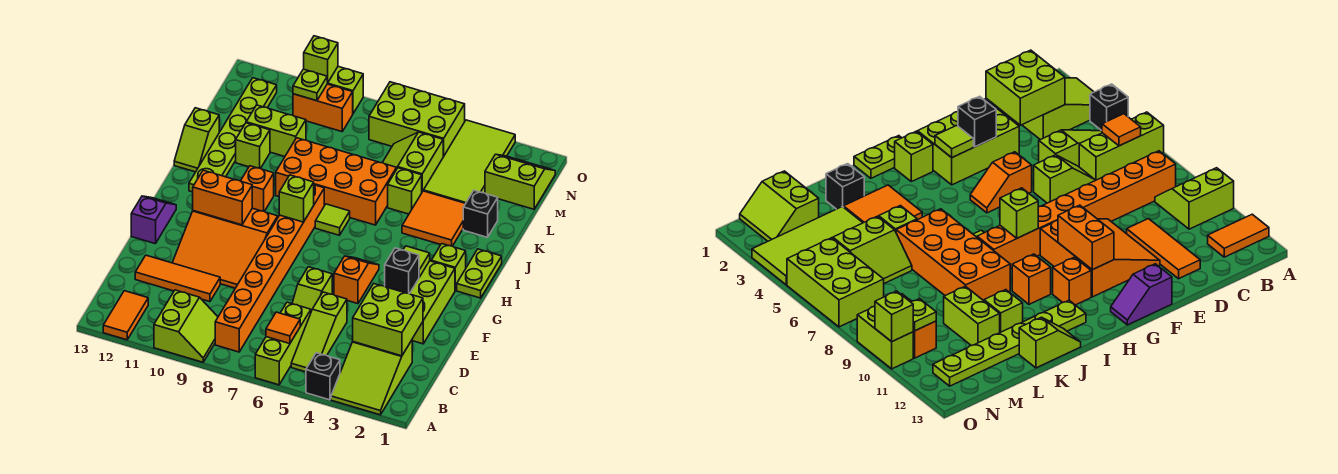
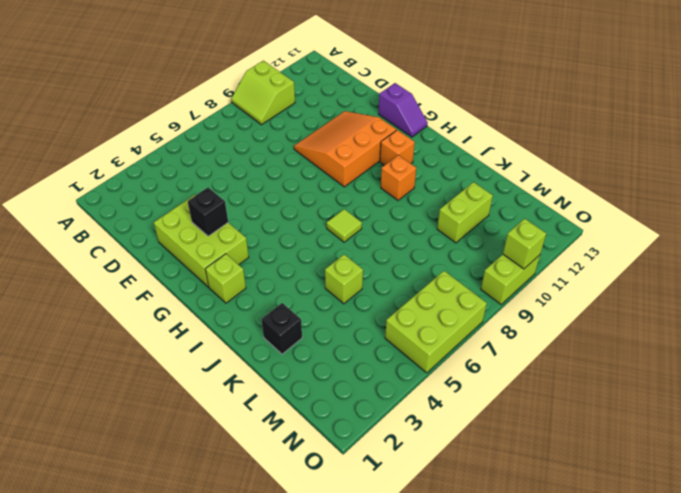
none -> lime 2x3 slope [331,340,412,415]
none -> black 1x1 brick [306,353,340,400]
none -> lime 1x3 brick [255,302,311,385]
none -> orange 1x2 tile [103,291,148,340]

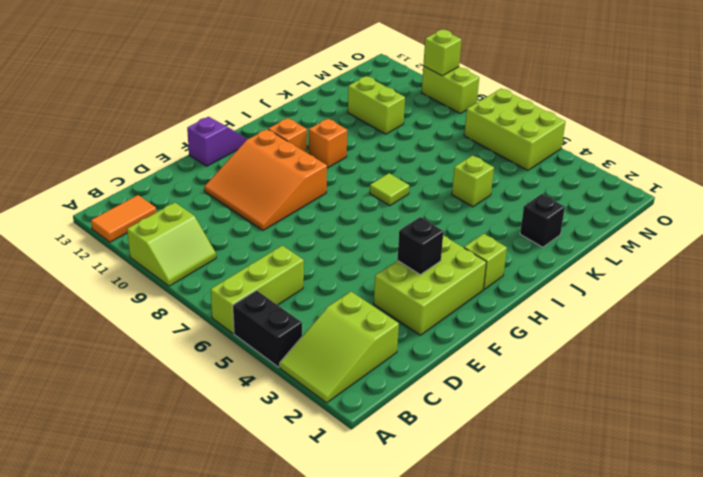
black 1x2 brick [233,290,302,367] -> black 1x1 brick [306,353,340,400]
none -> lime 1x3 slope [291,292,347,372]
none -> orange 1x8 brick [215,185,324,352]
none -> lime 1x2 slope [292,267,332,311]
none -> orange 1x3 tile [135,255,220,302]

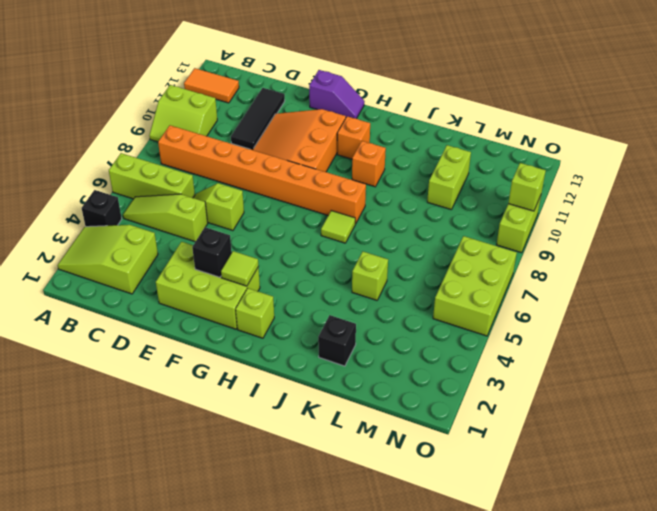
black 1x3 tile [231,88,285,150] -> orange 1x3 tile [135,255,220,302]
none -> orange 1x2 slope [334,256,379,304]
none -> lime 1x2 plate [457,249,502,298]
none -> lime 1x6 plate [189,78,277,192]
none -> orange 2x2 tile [402,191,466,246]

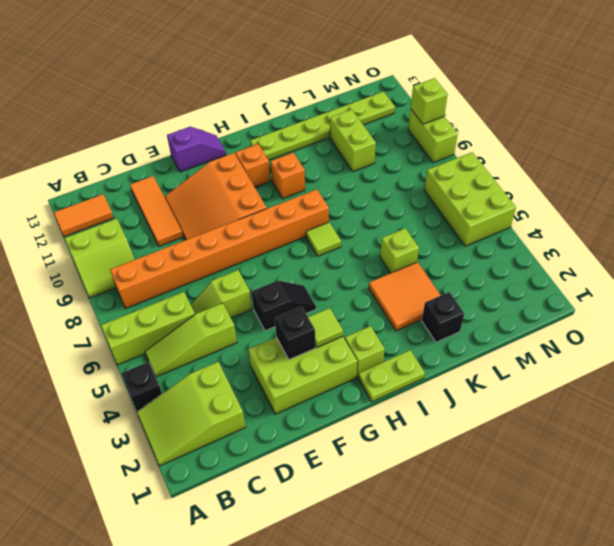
black 1x2 slope [251,281,316,331] -> orange 1x2 slope [334,256,379,304]
none -> orange 2x4 brick [276,138,396,225]
none -> lime 1x2 slope [174,108,219,172]
none -> lime 1x1 brick [236,123,270,168]
none -> lime 2x4 tile [424,120,515,203]

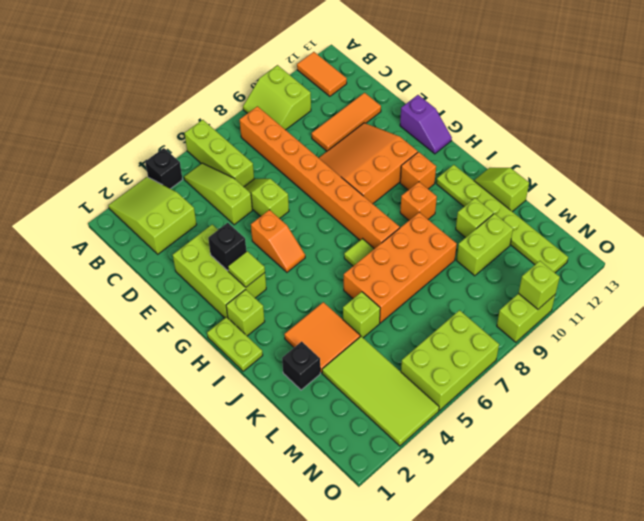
none -> lime 2x2 slope [382,132,443,192]
none -> lime 2x2 slope [485,154,555,209]
none -> orange 1x2 brick [293,84,353,132]
none -> orange 1x1 tile [266,312,300,344]

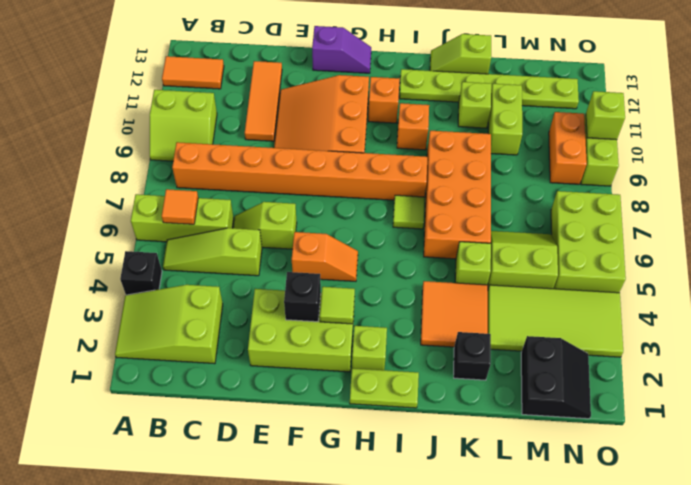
black 2x2 slope [521,336,591,419] -> lime 2x2 slope [485,154,555,209]
none -> lime 2x2 brick [353,284,423,356]
none -> orange 1x2 brick [193,170,252,225]
none -> lime 1x1 brick [279,175,314,222]
none -> lime 1x1 plate [293,69,327,101]

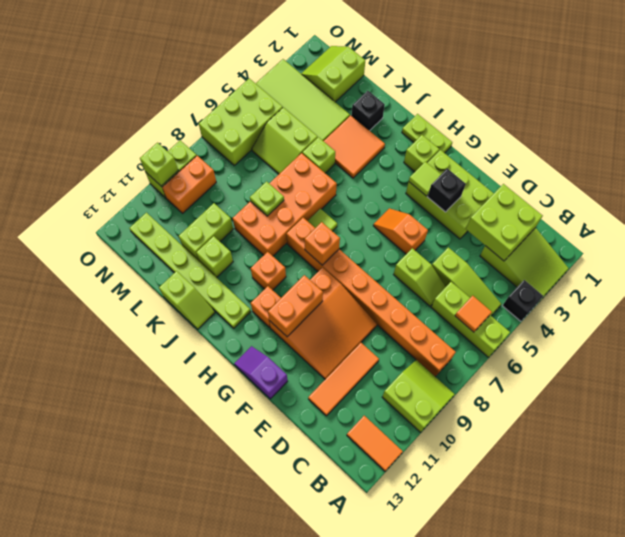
orange 1x1 brick [304,222,340,265] -> lime 1x1 brick [279,175,314,222]
lime 1x1 plate [250,181,284,216] -> lime 1x1 plate moved to [293,69,327,101]

